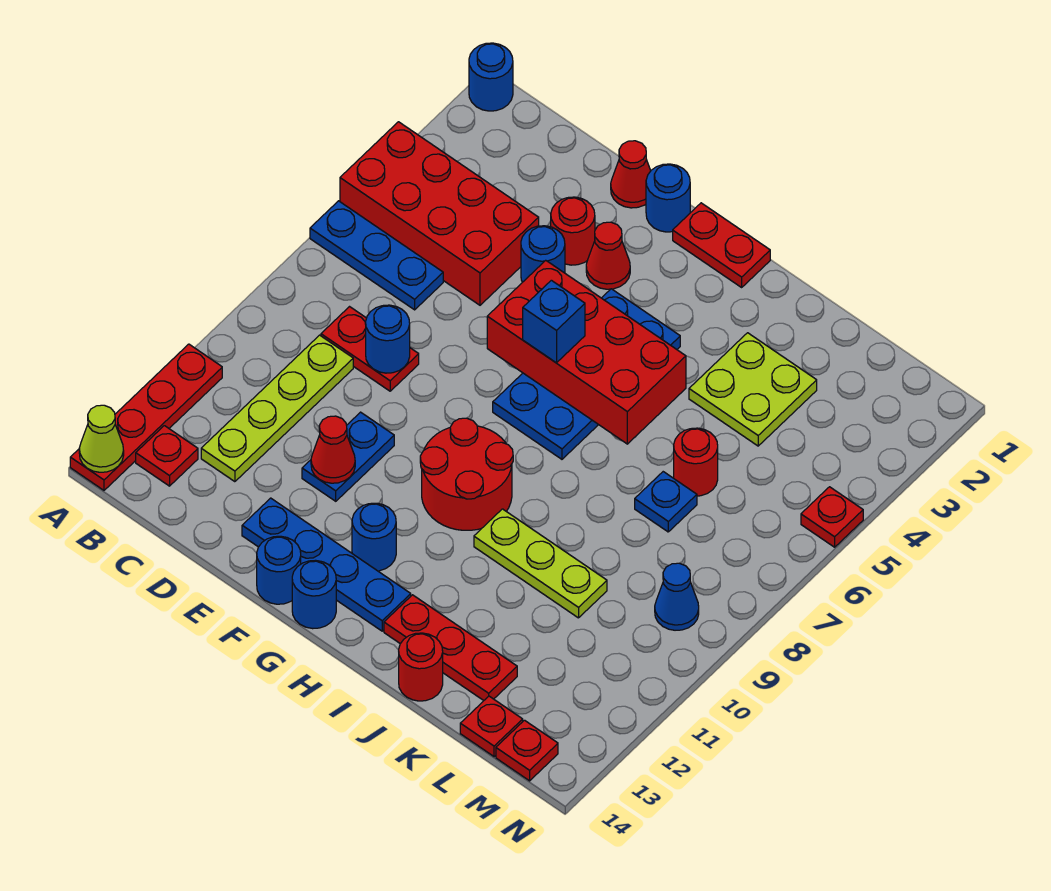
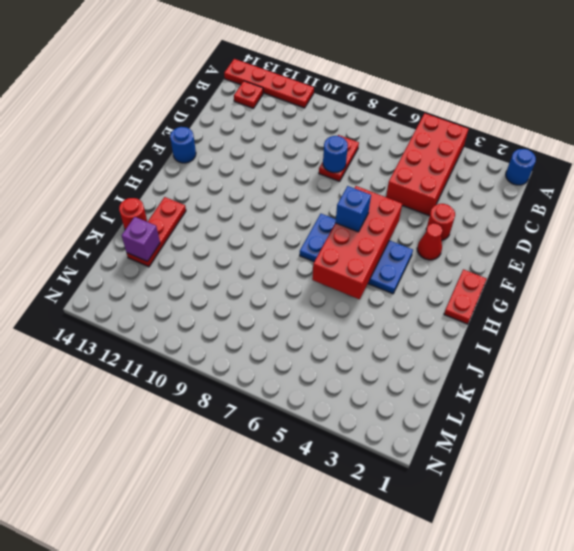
purple 1x1 brick [122,217,160,261] -> none
none -> blue 1x3 plate [310,201,443,310]
none -> lime 1x4 plate [201,335,353,482]
none -> red 1x1 cone [611,141,651,208]
none -> blue 1x1 round brick [521,226,565,282]

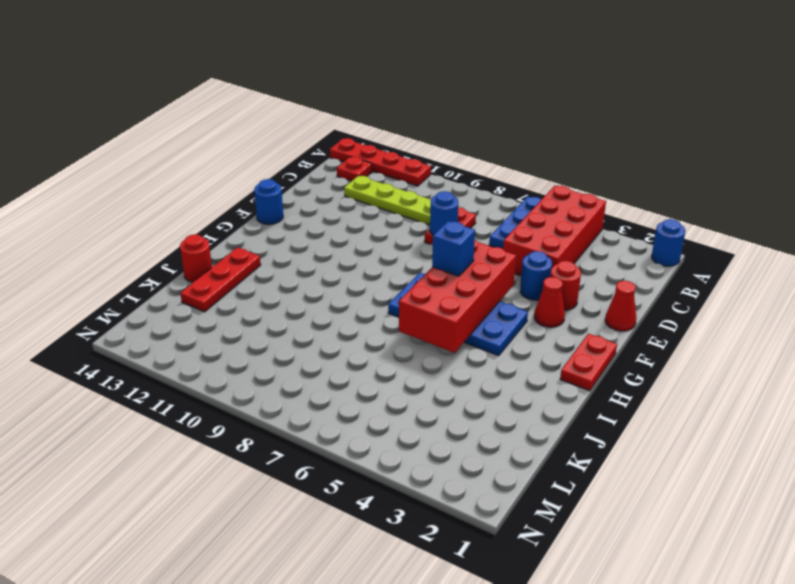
none -> blue 1x2 plate [302,412,394,501]
none -> blue 1x4 plate [242,498,411,631]
none -> blue 1x1 round brick [646,164,690,232]
none -> red 2x2 round brick [420,418,513,530]

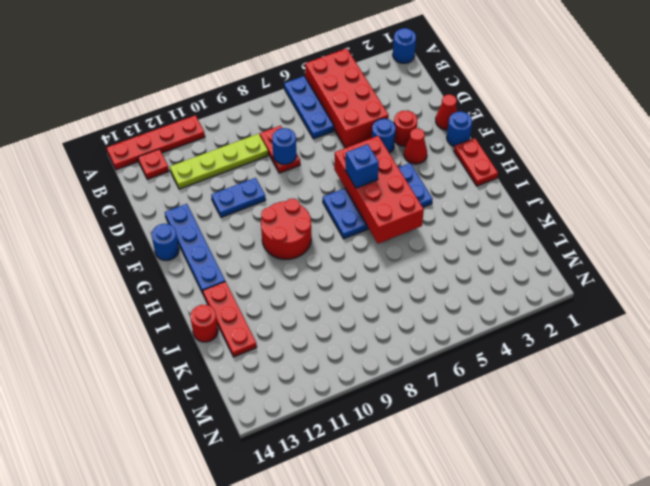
none -> blue 1x1 round brick [352,503,396,571]
none -> blue 1x1 round brick [292,560,336,629]
none -> lime 1x3 plate [474,509,607,618]
none -> lime 2x2 plate [689,333,817,446]

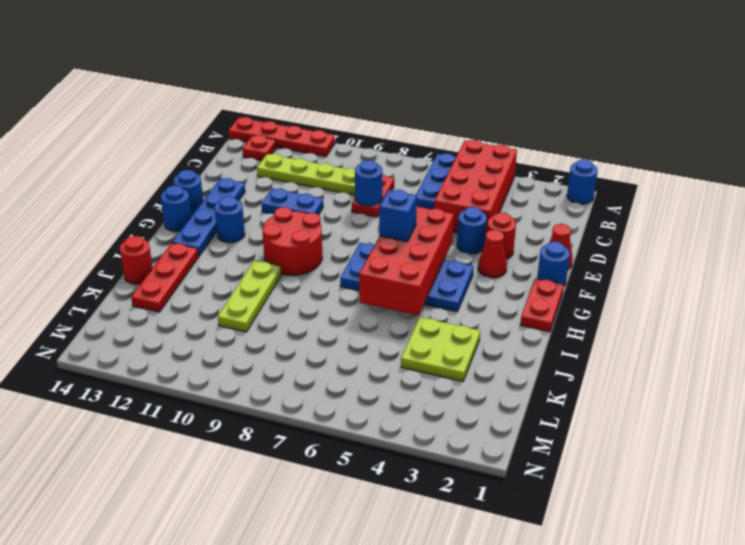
none -> red 1x1 round brick [674,428,718,496]
none -> blue 1x1 plate [635,472,697,532]
none -> red 1x1 plate [460,696,523,757]
none -> blue 1x1 cone [655,563,699,630]

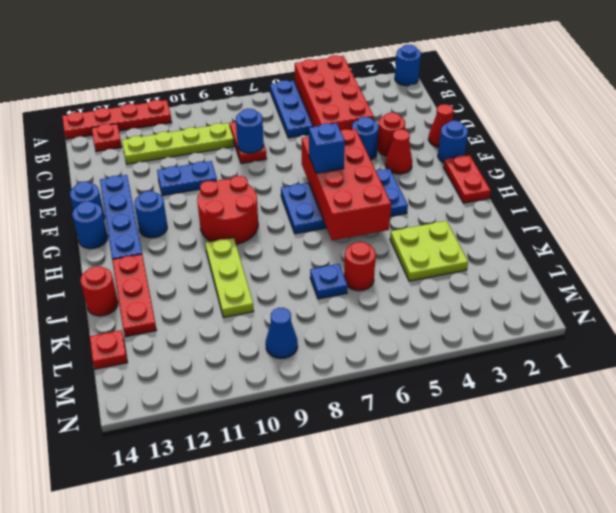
none -> red 1x1 plate [496,720,558,781]
none -> red 1x1 plate [801,487,863,547]
none -> lime 1x1 cone [79,405,124,472]
none -> red 1x1 cone [311,416,355,483]

